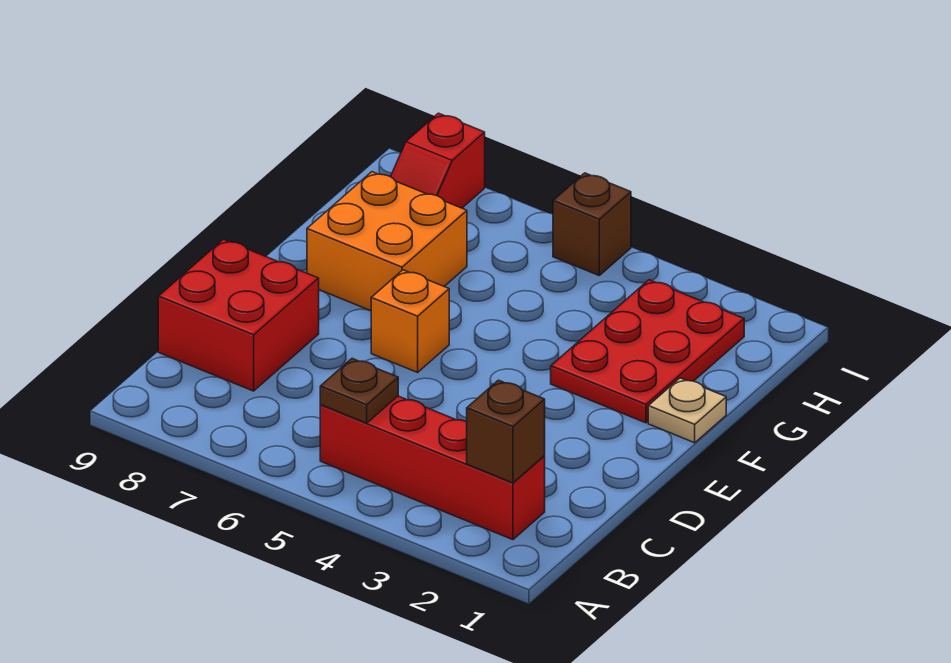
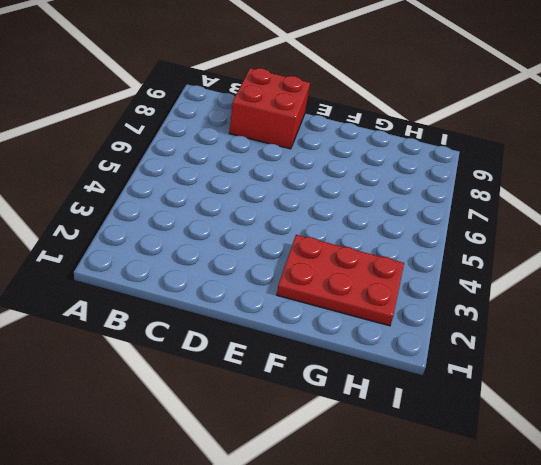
none -> red 1x4 brick [320,396,545,540]
none -> orange 1x1 brick [371,270,449,372]

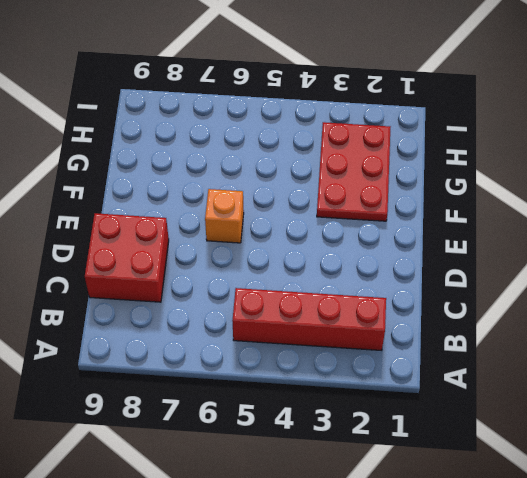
none -> tan 1x1 plate [648,378,726,443]
none -> orange 2x2 brick [307,172,467,311]

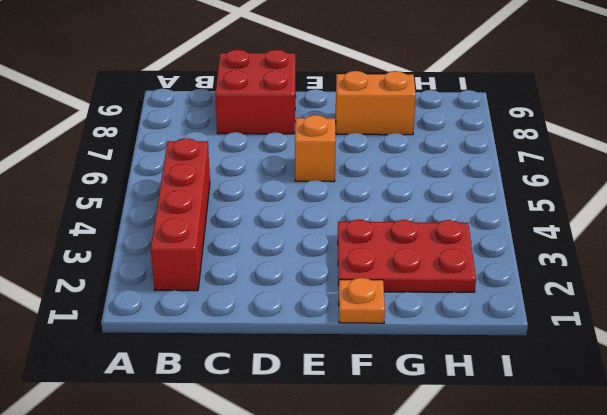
orange 1x1 plate [339,278,385,323] -> tan 1x1 plate [648,378,726,443]
orange 1x2 brick [336,71,416,135] -> orange 2x2 brick [307,172,467,311]
none -> red 1x2 slope [391,113,485,208]
none -> brown 1x1 brick [553,173,631,275]

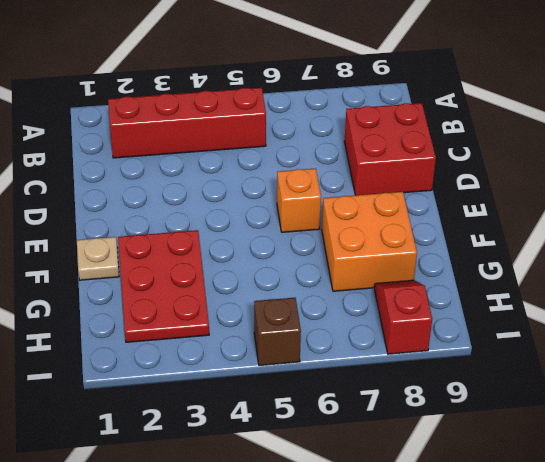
none -> brown 1x1 brick [467,380,545,483]
none -> brown 1x1 plate [320,359,398,423]

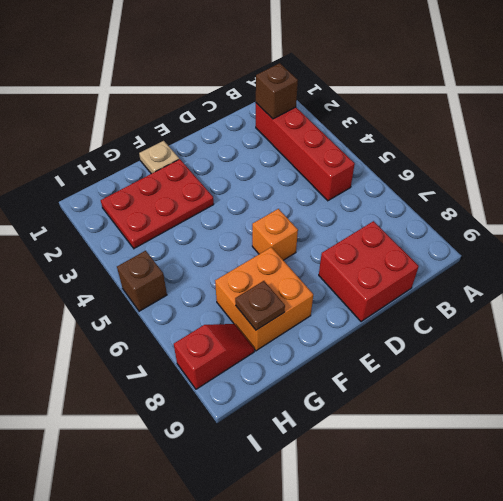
brown 1x1 plate [235,281,285,330] -> brown 1x1 plate moved to [320,359,398,423]

